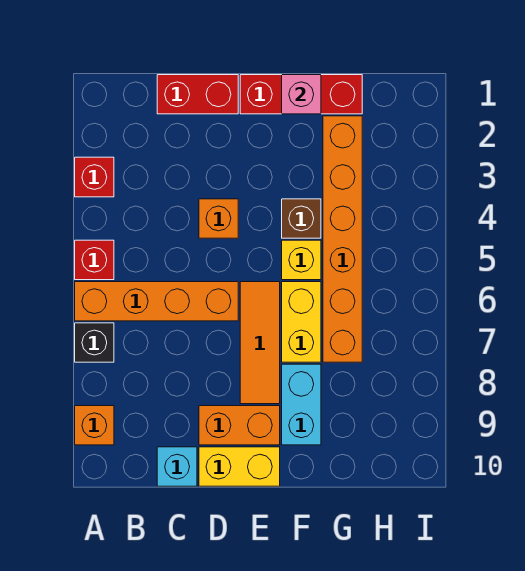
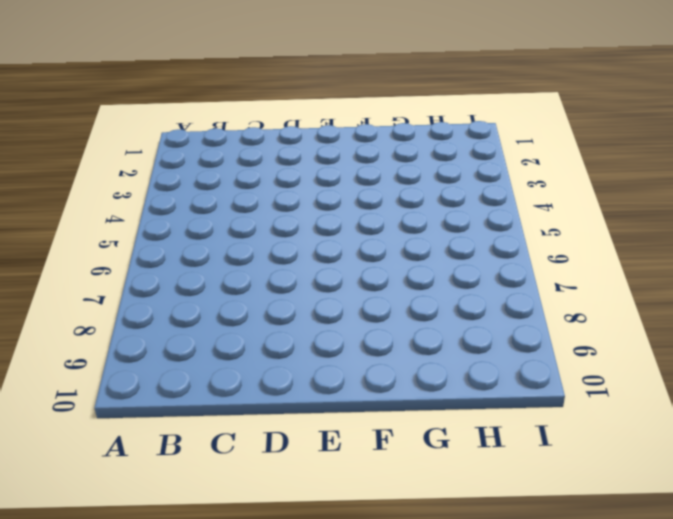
none -> red 1x1 brick [75,157,114,197]
none -> red 1x1 brick [75,240,114,280]
none -> orange 1x4 brick [75,282,238,321]

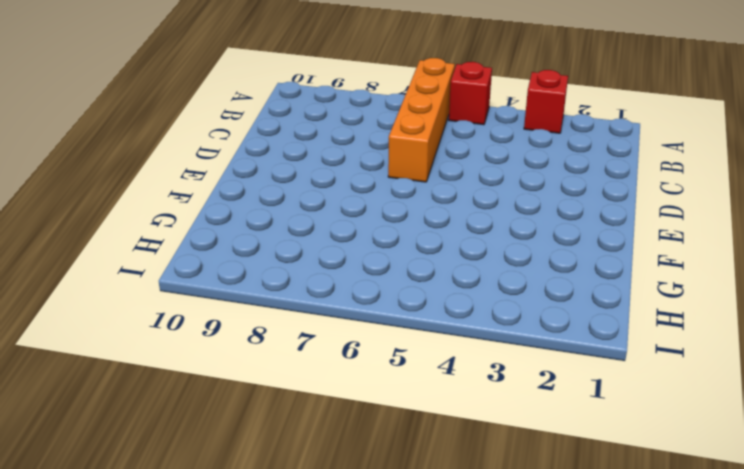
none -> black 1x1 brick [75,323,114,362]
none -> orange 1x1 brick [75,406,114,445]
none -> red 1x2 brick [157,75,238,114]

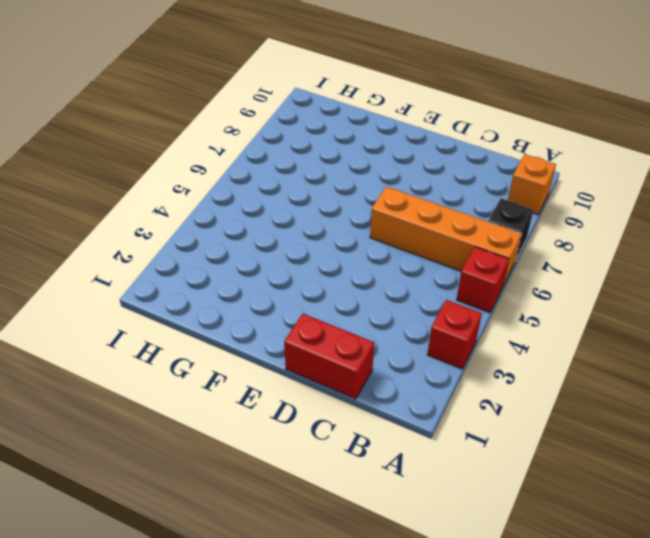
none -> cyan 1x1 brick [157,447,197,486]
none -> orange 1x1 brick [199,199,238,238]
none -> orange 1x2 brick [199,406,280,445]

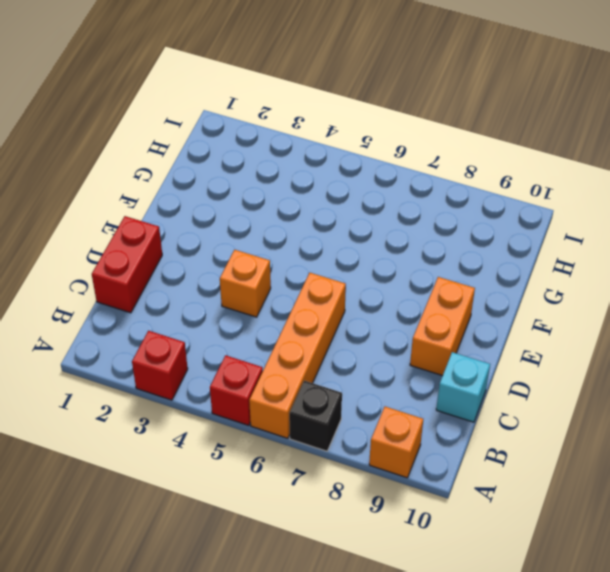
none -> yellow 1x2 brick [199,447,280,486]
none -> red 1x3 brick [240,75,362,114]
none -> orange 1x3 tile [240,282,280,404]

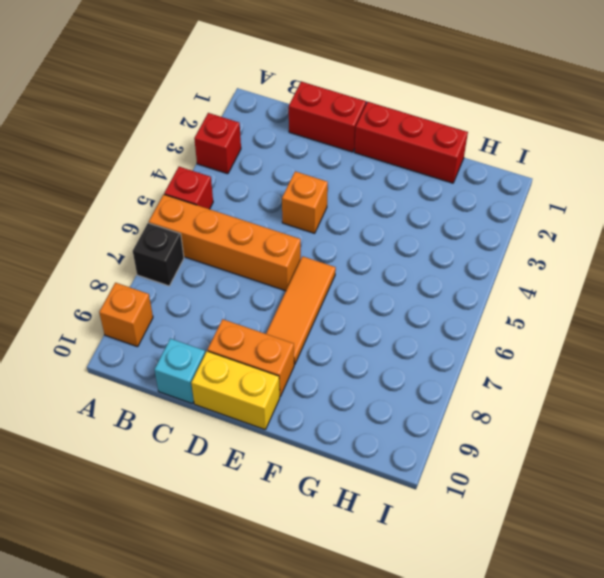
none -> brown 1x1 brick [282,199,321,238]
none -> yellow 1x1 brick [282,240,321,280]
none -> yellow 1x2 brick [282,282,321,362]

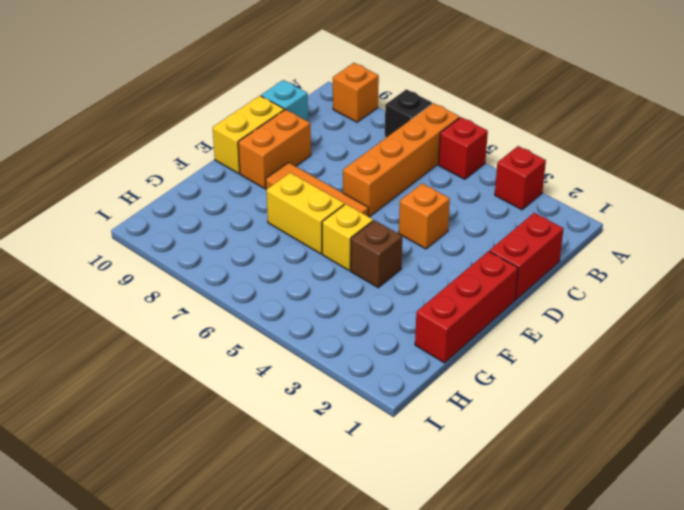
none -> cyan 1x2 brick [282,364,321,445]
none -> orange 1x6 brick [323,116,362,362]
none -> pink 1x1 brick [282,75,321,114]

